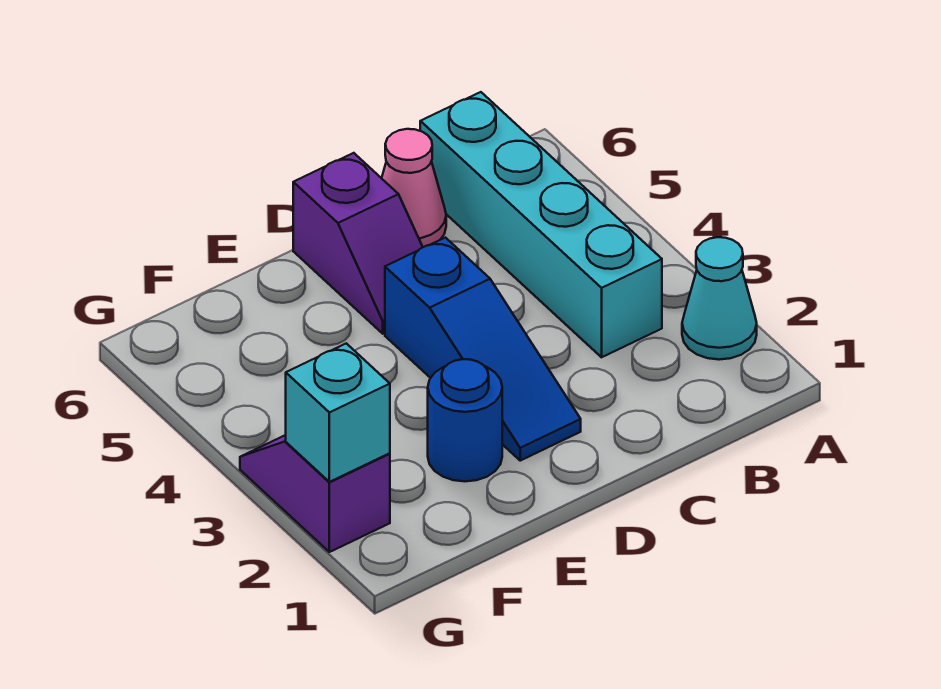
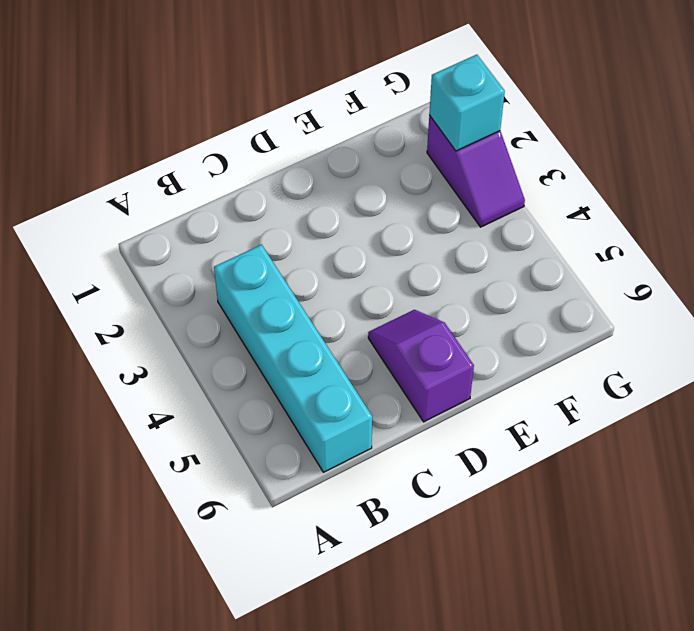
none -> cyan 1x1 cone [682,237,757,360]
none -> pink 1x1 cone [382,129,446,247]

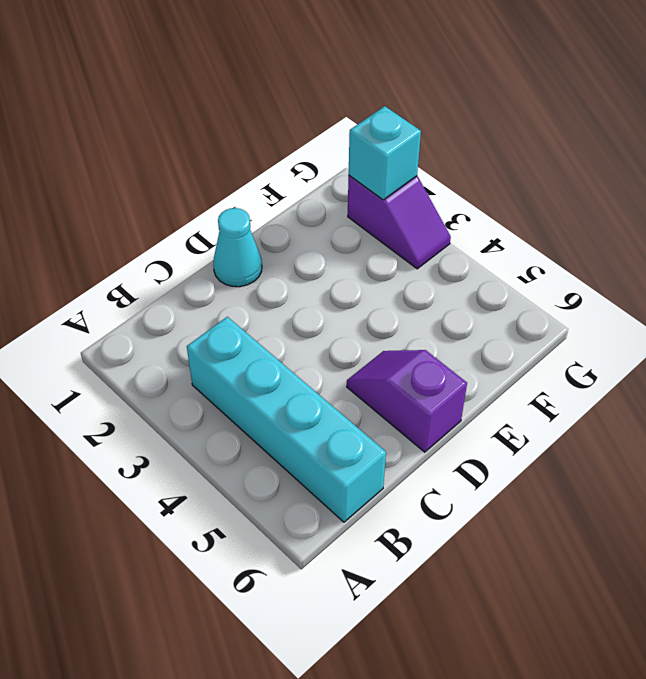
cyan 1x1 cone [213,208,262,287] -> cyan 1x1 cone moved to [682,237,757,360]
none -> pink 1x1 cone [382,129,446,247]
none -> blue 1x3 slope [385,238,581,461]

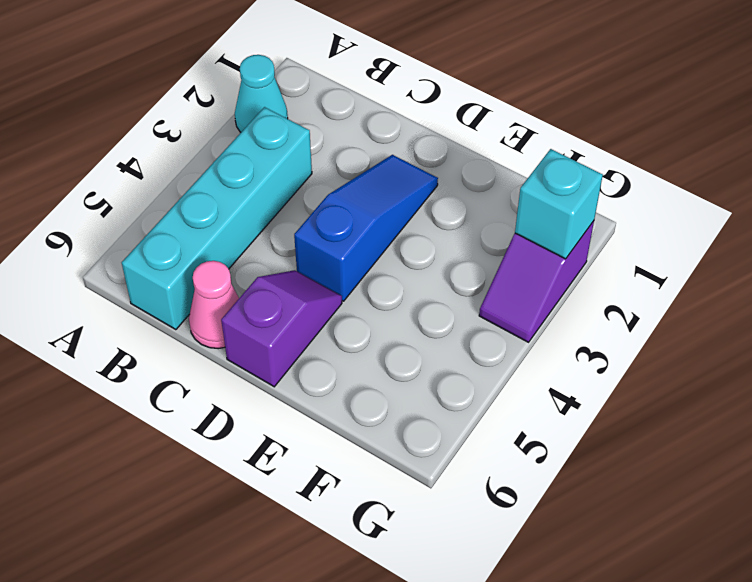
none -> blue 1x1 round brick [428,359,502,481]

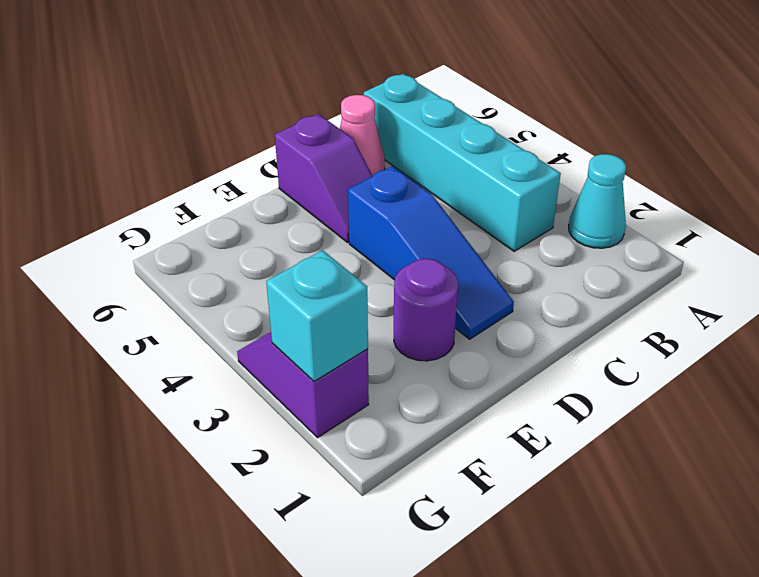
purple 1x1 round brick [394,259,458,361] -> blue 1x1 round brick [428,359,502,481]

